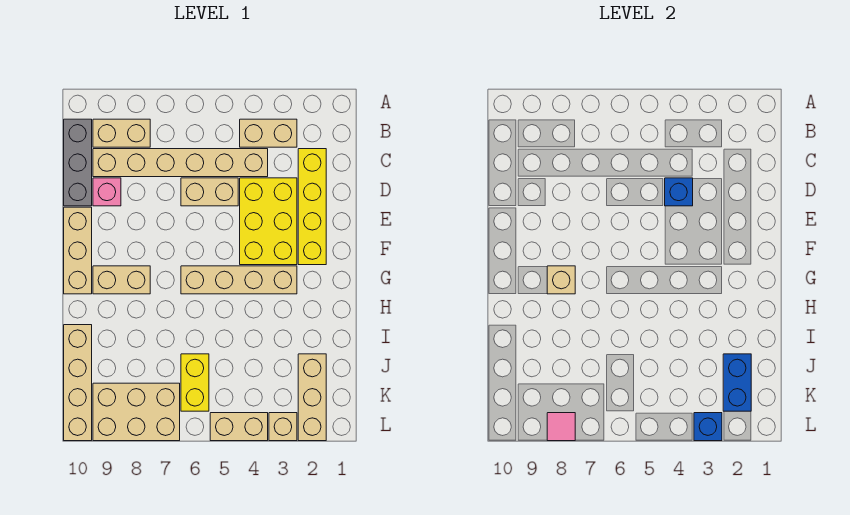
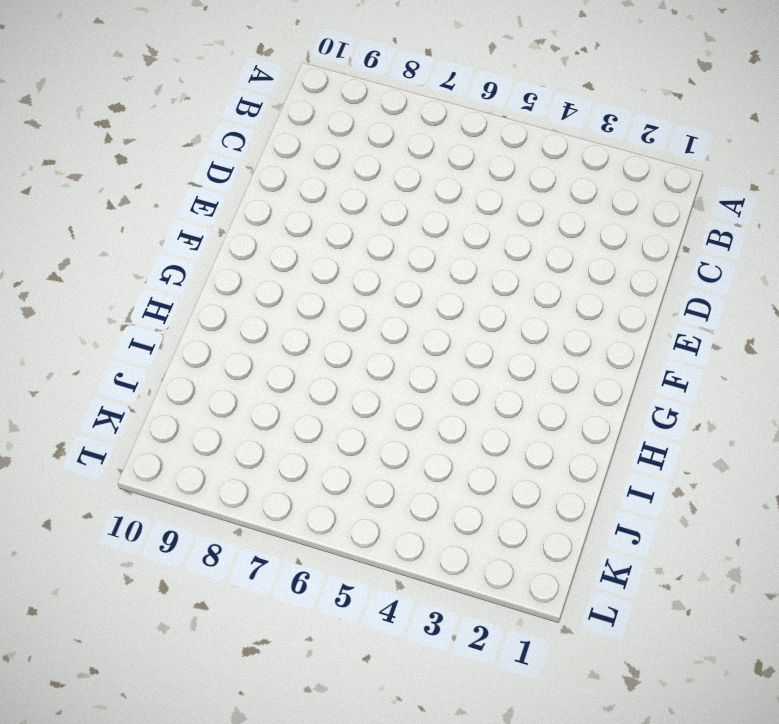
none -> tan 1x2 brick [240,119,297,147]
none -> tan 1x2 brick [93,119,150,147]
none -> grey 1x3 brick [64,119,92,206]

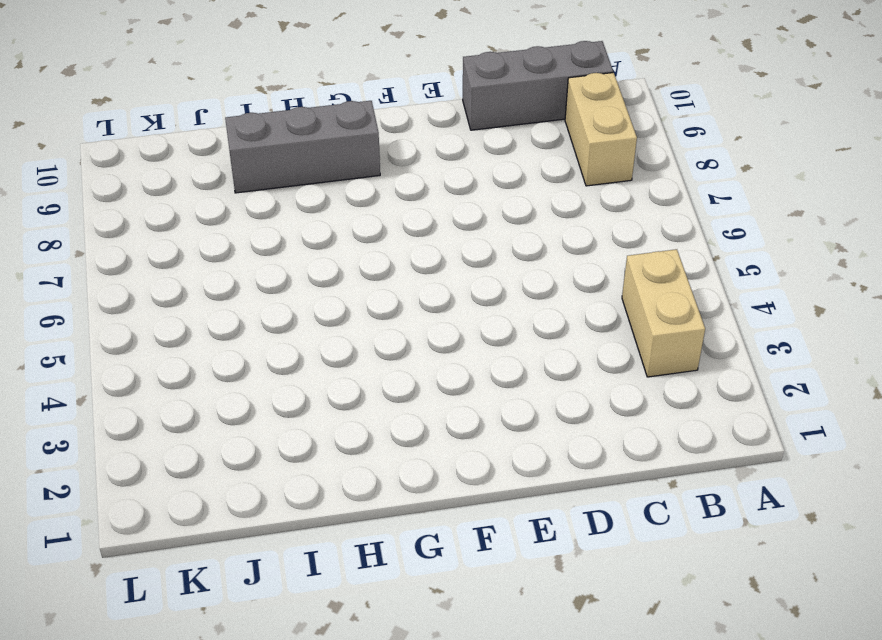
grey 1x3 brick [225,101,380,193] -> tan 1x2 brick [93,266,150,294]
none -> yellow 1x4 brick [298,149,326,265]
none -> tan 1x6 brick [93,149,268,177]
none -> yellow 2x3 brick [240,178,297,265]

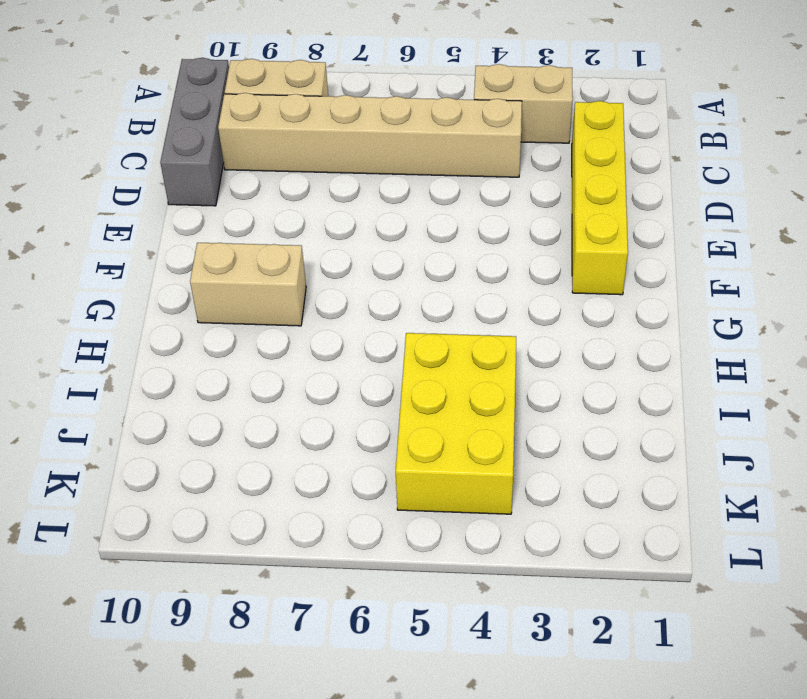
yellow 2x3 brick [396,333,516,514] -> yellow 2x3 brick moved to [240,178,297,265]
none -> tan 1x2 brick [181,178,238,206]
none -> pink 1x1 brick [93,178,121,206]
none -> tan 1x3 brick [64,207,92,294]

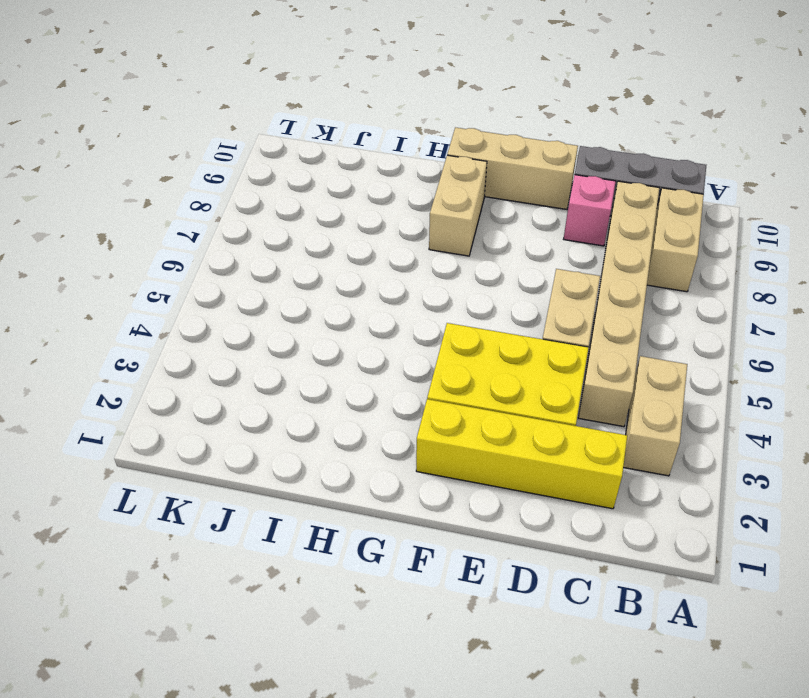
none -> tan 1x4 brick [181,266,297,294]
none -> tan 1x4 brick [64,325,92,441]
none -> tan 1x3 brick [298,354,326,441]

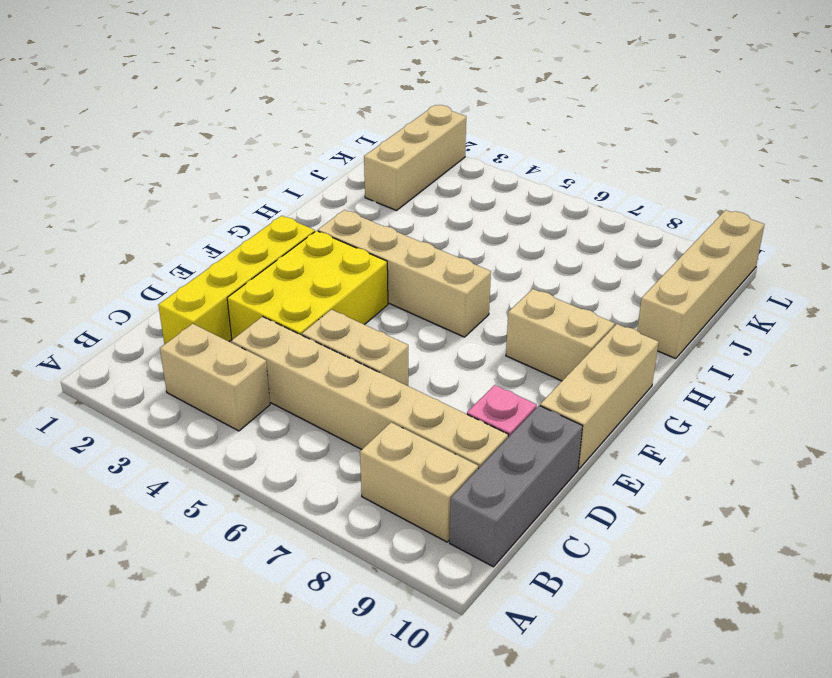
none -> yellow 1x2 brick [181,354,209,411]
none -> tan 2x3 brick [93,383,180,441]
none -> tan 1x1 brick [269,413,297,441]

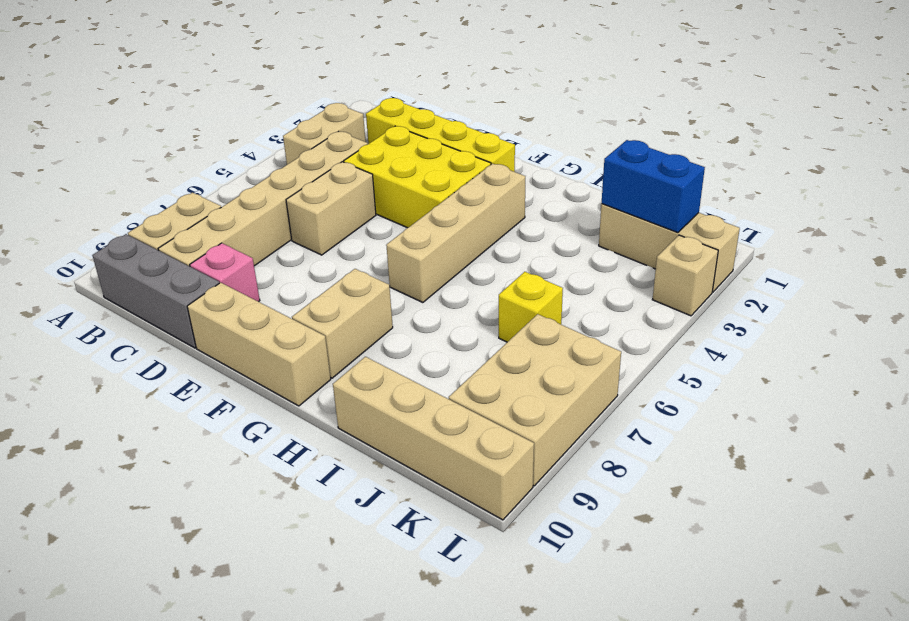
yellow 1x1 brick [499,272,563,342] -> yellow 1x2 brick [181,354,209,411]
none -> tan 1x2 brick [210,413,268,441]
none -> blue 1x1 brick [665,178,693,206]
none -> tan 1x1 brick [547,266,575,294]

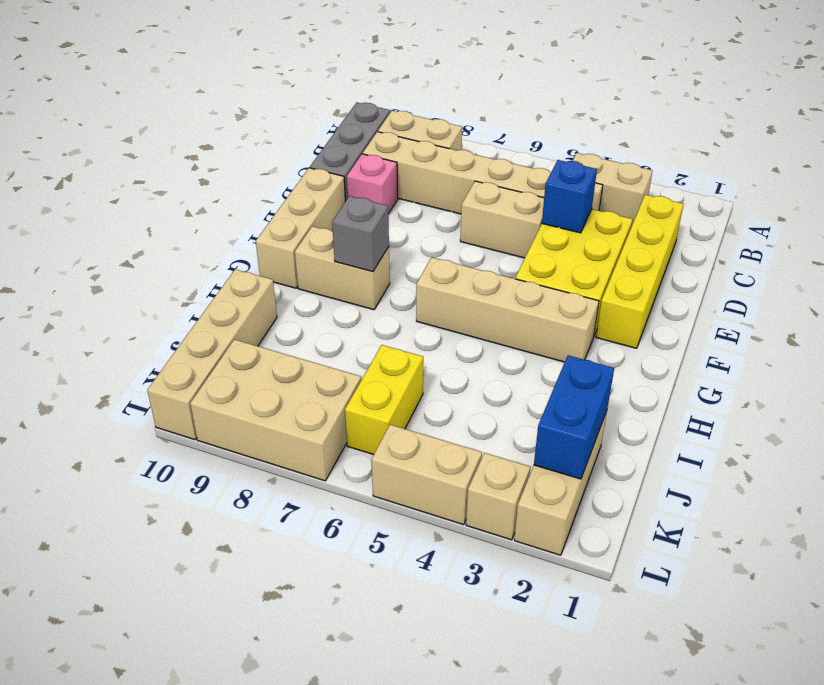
grey 1x1 brick [332,196,389,272] -> tan 1x1 brick [547,266,575,294]
none -> blue 1x1 brick [694,413,722,441]
none -> pink 1x1 tile [547,413,575,441]

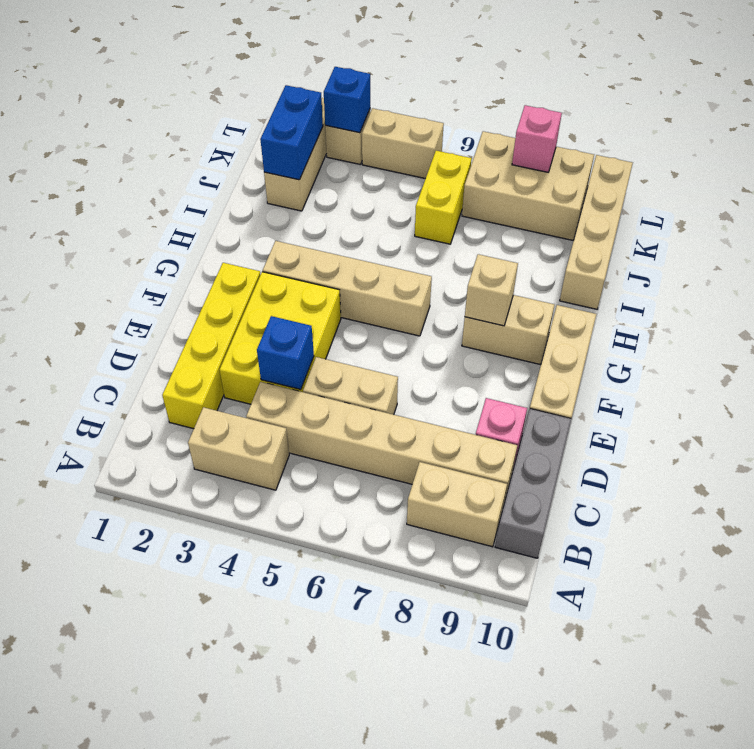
pink 1x1 brick [512,105,562,172] -> pink 1x1 tile [547,413,575,441]

